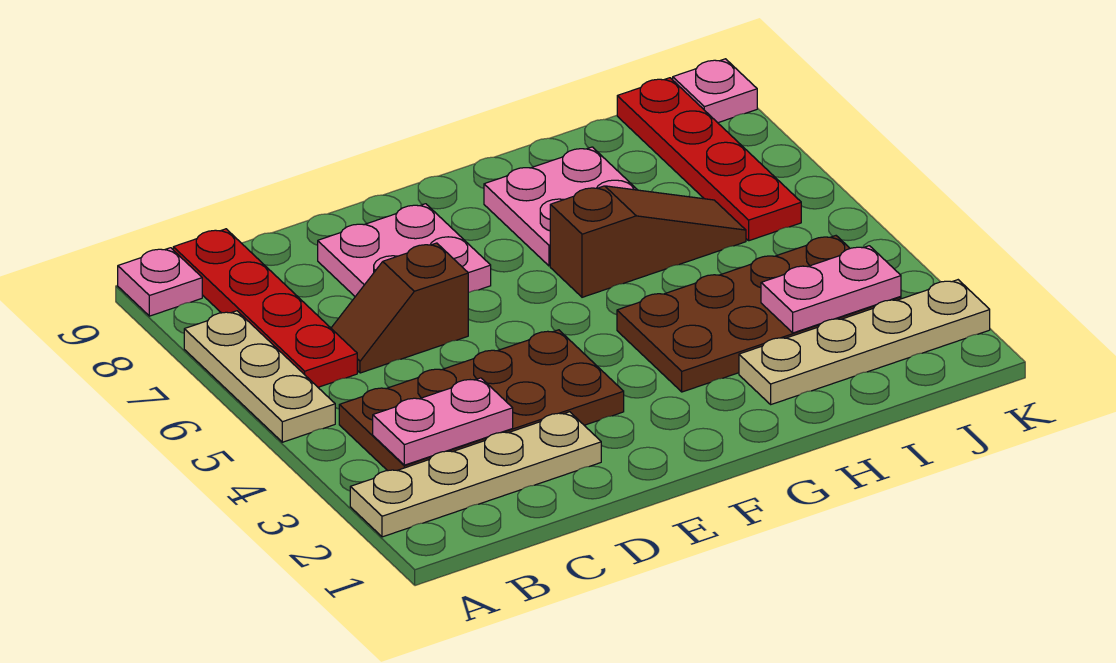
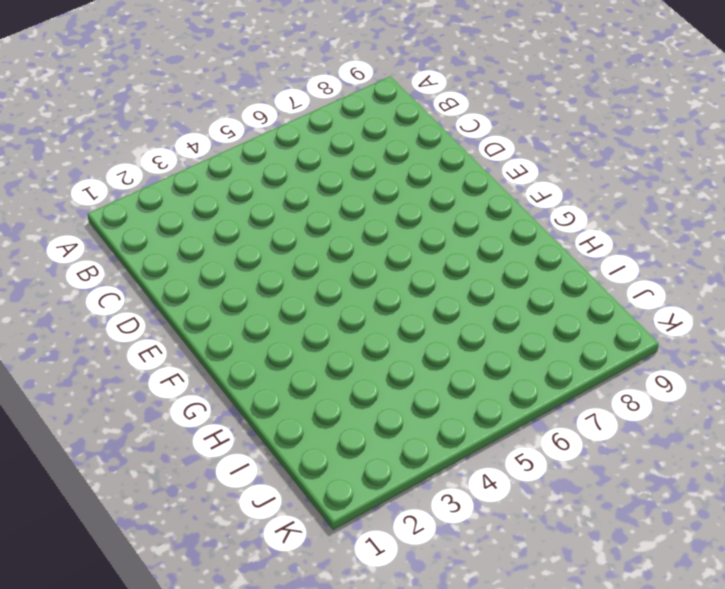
none -> tan 1x4 plate [350,412,601,537]
none -> tan 1x3 plate [184,311,335,442]
none -> pink 1x1 plate [118,248,202,316]

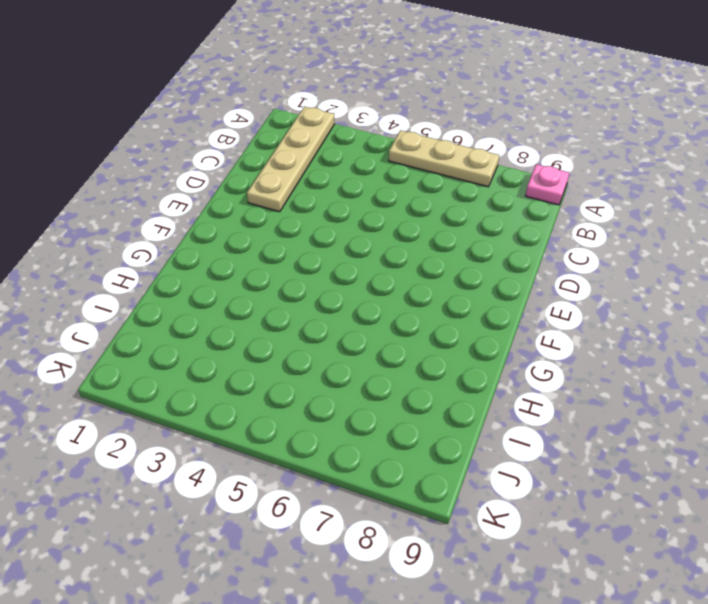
none -> brown 2x4 plate [339,330,624,471]
none -> red 1x4 plate [173,229,357,387]
none -> brown 1x2 slope [331,243,468,373]

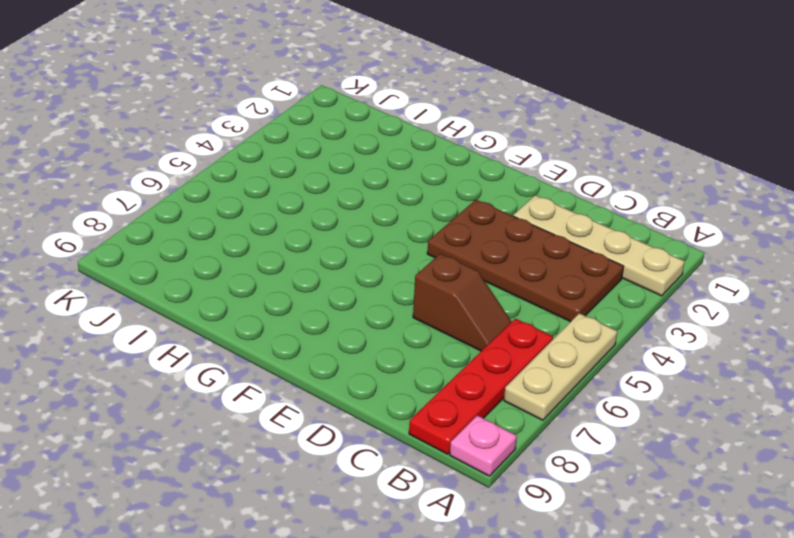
none -> pink 2x2 plate [318,204,491,297]
none -> brown 2x4 plate [617,236,901,392]
none -> brown 1x3 slope [550,186,746,297]

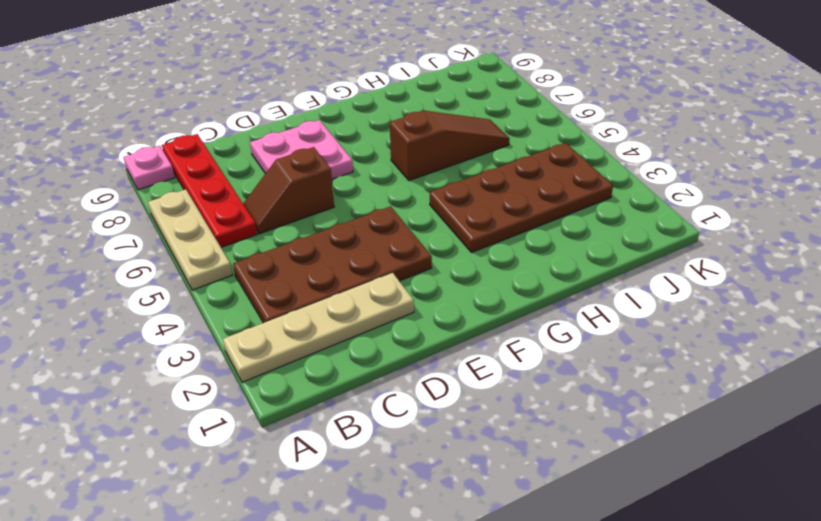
none -> pink 2x2 plate [484,147,637,266]
none -> tan 1x4 plate [739,280,990,404]
none -> red 1x4 plate [617,78,801,241]

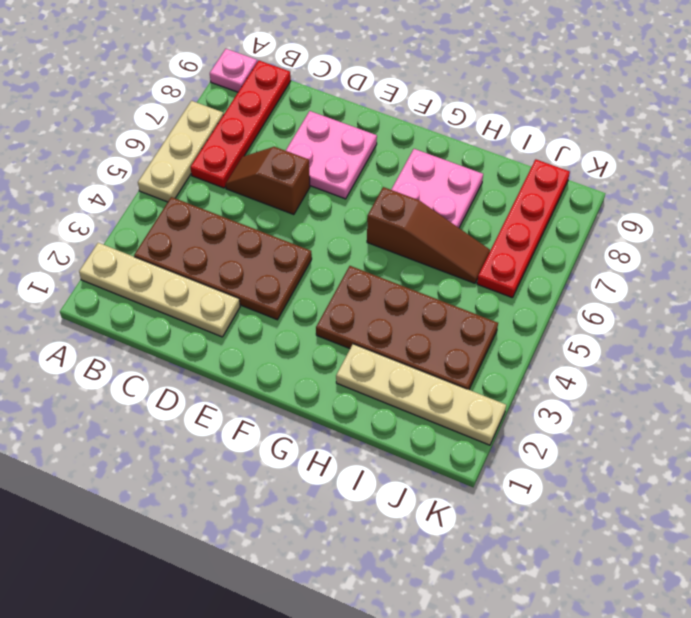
none -> pink 1x1 plate [673,59,757,123]
none -> pink 1x2 plate [373,378,513,465]
none -> pink 1x2 plate [761,246,901,333]

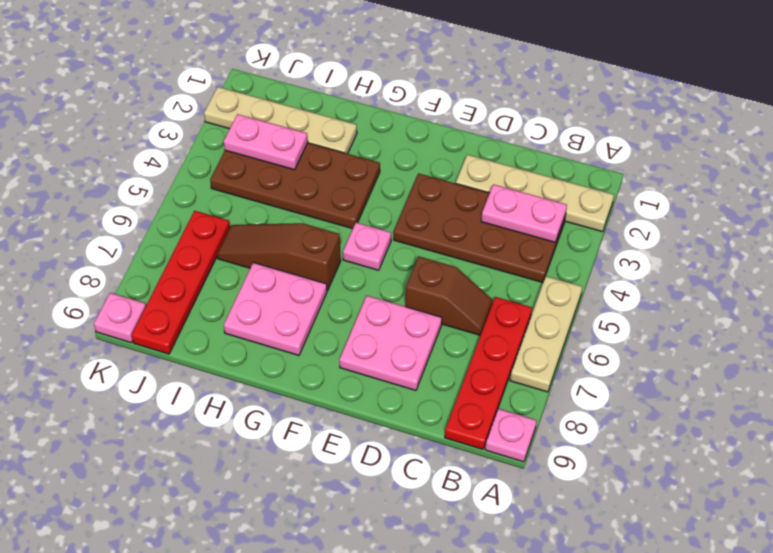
pink 1x1 plate [343,223,391,270] -> none

